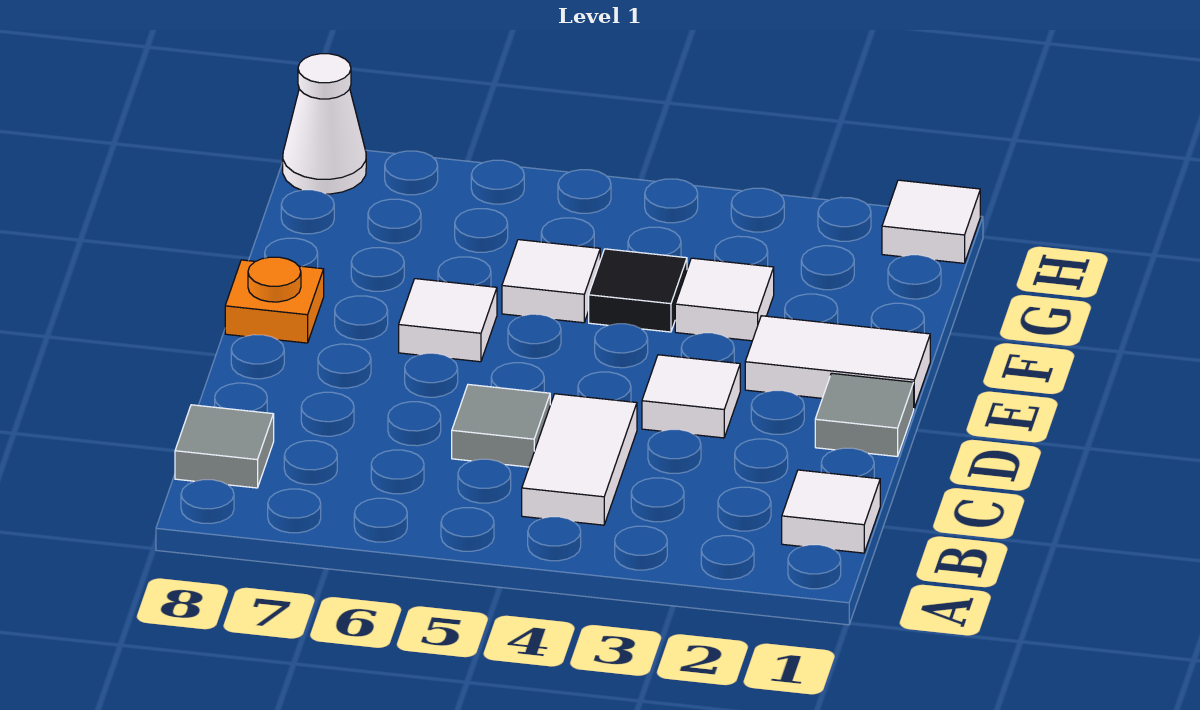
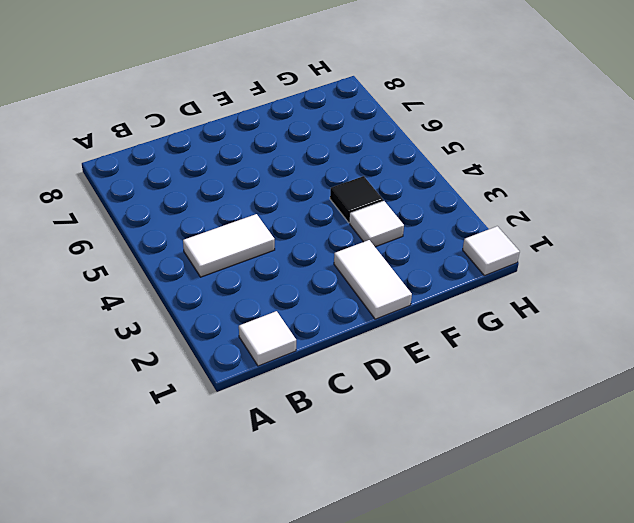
none -> grey 1x1 tile [175,405,274,488]
none -> grey 1x1 tile [452,384,550,467]
none -> grey 1x1 tile [815,373,914,457]

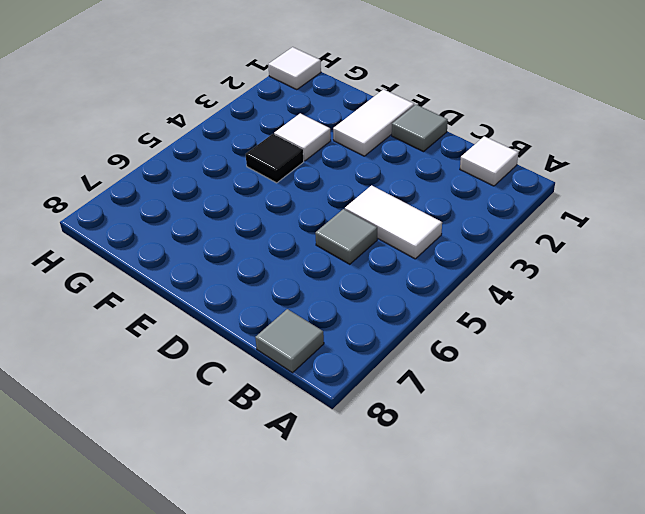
none -> white 1x1 tile [642,355,740,438]
none -> white 1x1 tile [399,279,497,362]
none -> orange 1x1 plate [225,257,324,343]

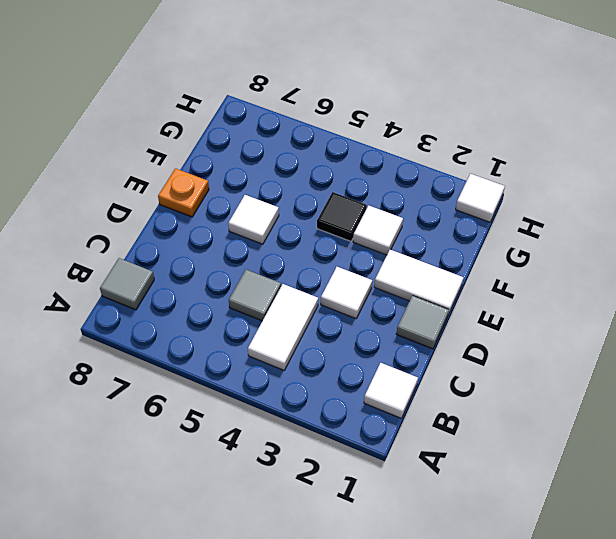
none -> white 1x1 tile [502,240,600,323]
none -> white 1x1 cone [283,54,366,194]

